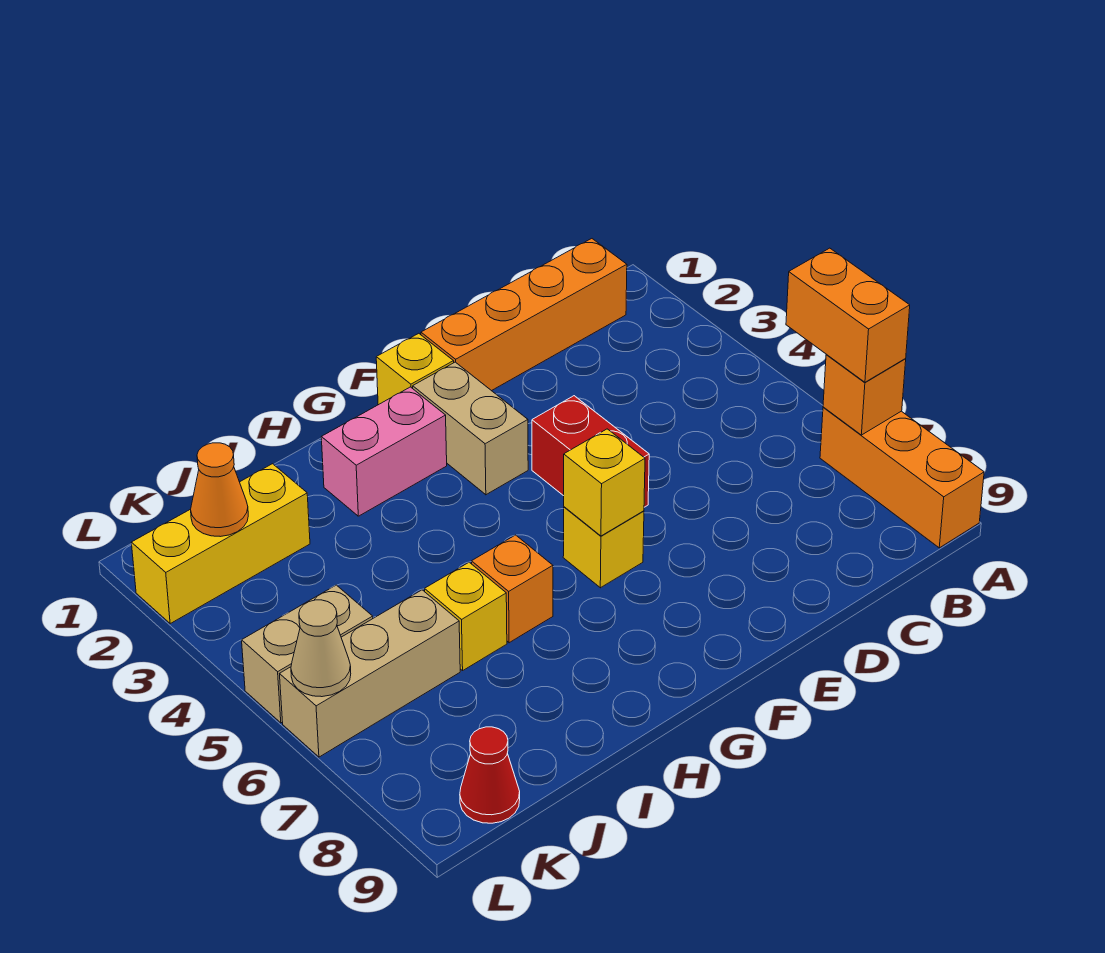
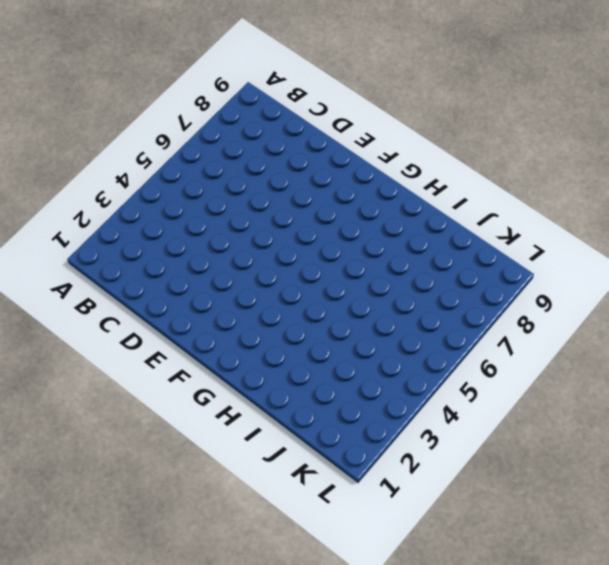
none -> orange 1x3 brick [820,407,984,548]
none -> orange 1x4 brick [421,239,627,391]
none -> red 1x2 brick [532,396,649,507]

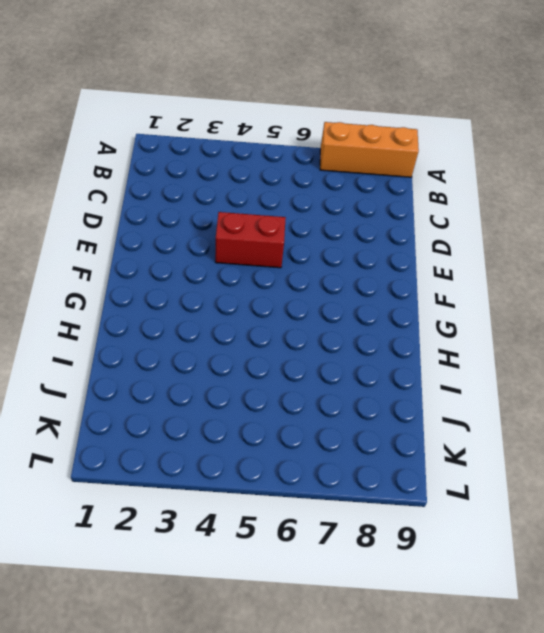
none -> orange 1x4 brick [421,239,627,391]
none -> yellow 1x1 brick [376,333,454,405]
none -> tan 1x2 brick [413,362,528,495]

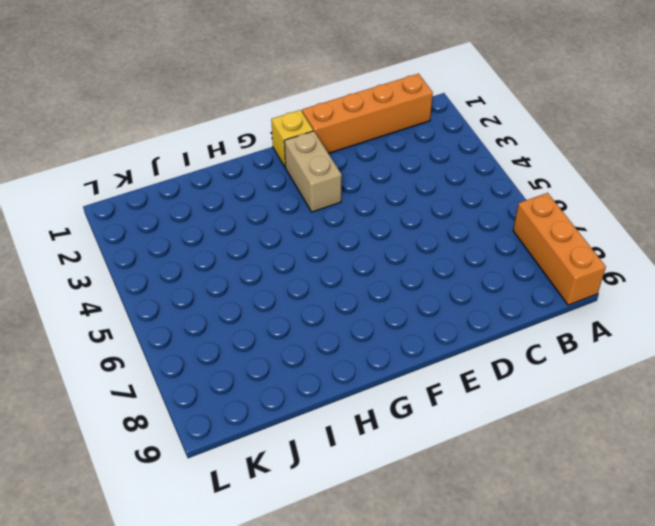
none -> red 1x2 brick [532,396,649,507]
none -> yellow 1x1 brick [563,507,644,588]
none -> pink 1x2 brick [321,387,447,516]

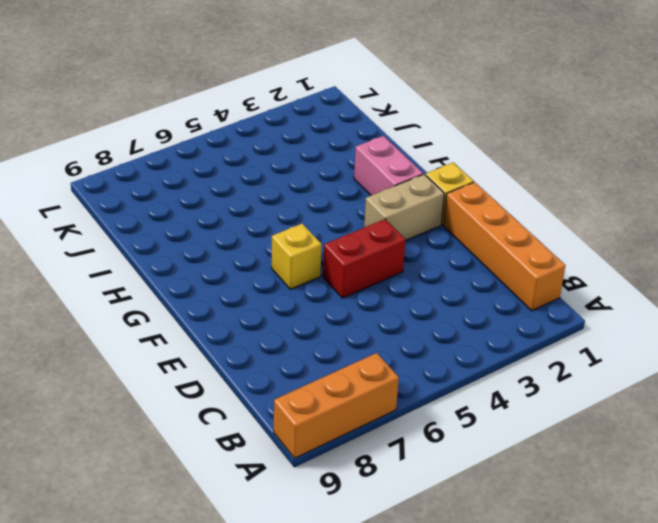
none -> orange 1x1 brick [471,535,553,643]
none -> yellow 1x1 brick [425,562,507,671]
none -> yellow 1x3 brick [131,464,310,623]

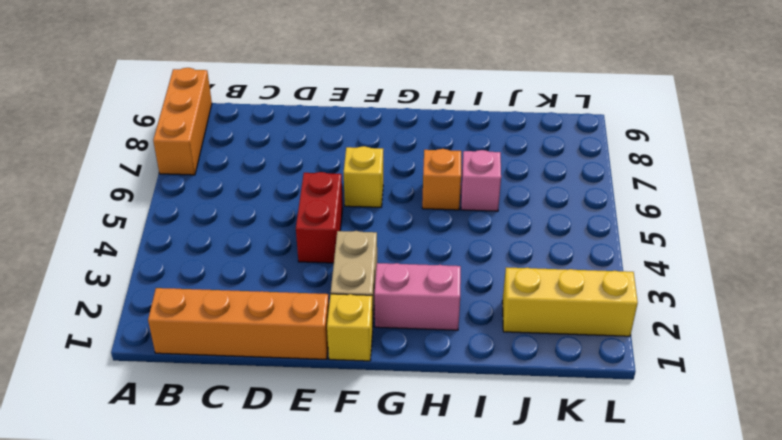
pink 1x1 brick [461,150,501,211] -> yellow 1x1 brick [425,562,507,671]
none -> tan 1x3 brick [280,590,460,757]
none -> tan 1x2 brick [242,585,373,723]
none -> red 1x1 cone [460,727,520,823]

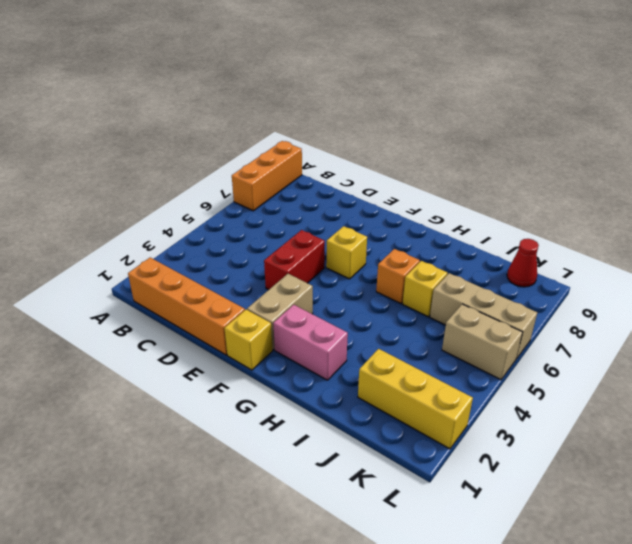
none -> orange 1x1 brick [823,354,906,435]
none -> yellow 1x1 brick [564,429,645,536]
none -> orange 1x1 cone [191,443,248,537]

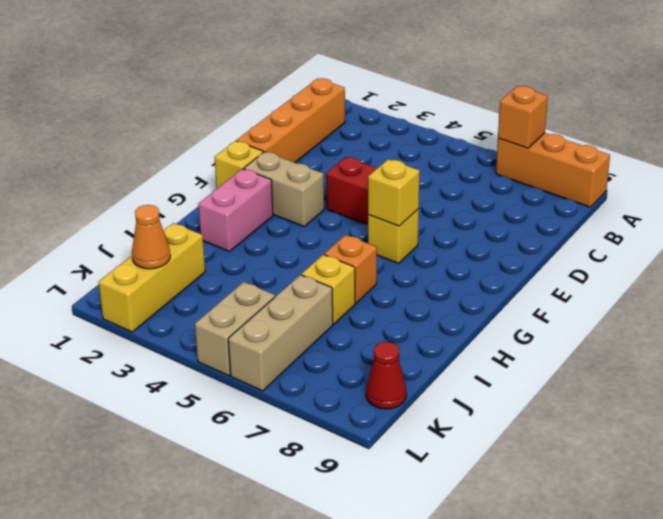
none -> tan 1x1 cone [291,600,351,697]
none -> orange 1x2 brick [786,248,910,382]

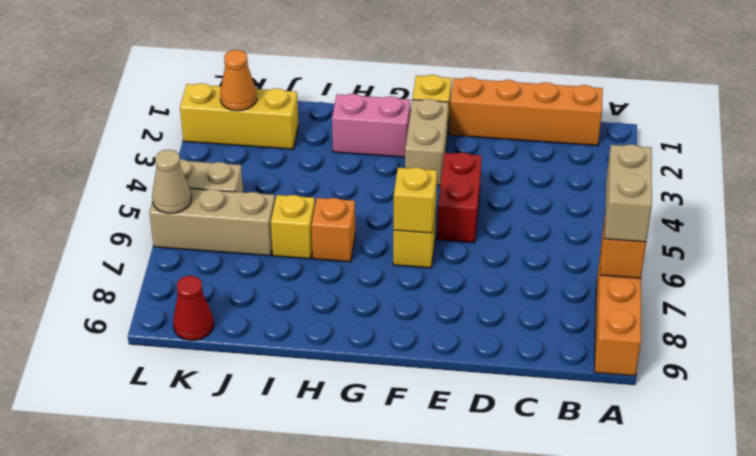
tan 1x2 brick [605,144,652,242] -> orange 1x2 brick [786,248,910,382]

